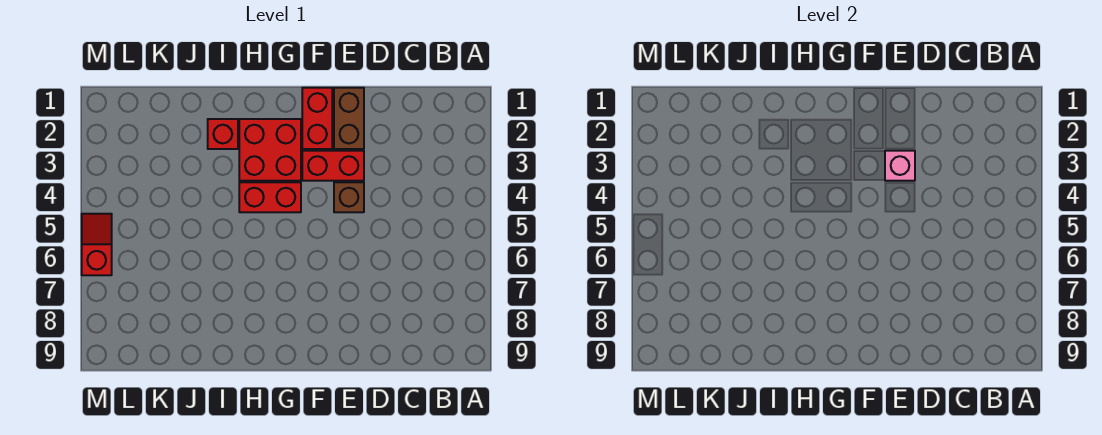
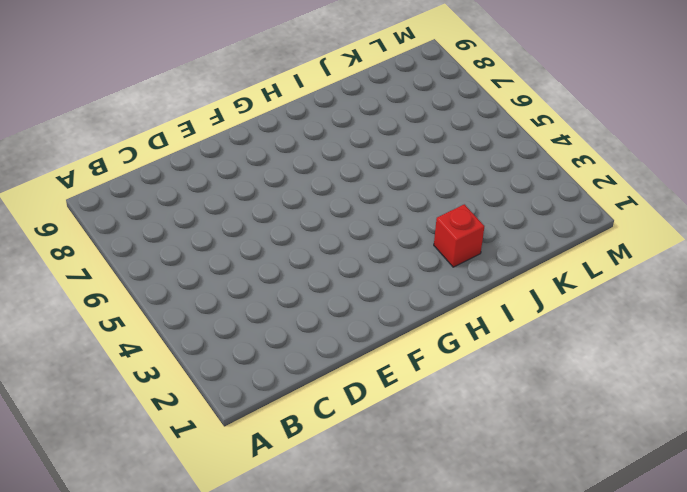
none -> brown 1x2 brick [334,88,364,149]
none -> red 1x2 brick [302,151,364,181]

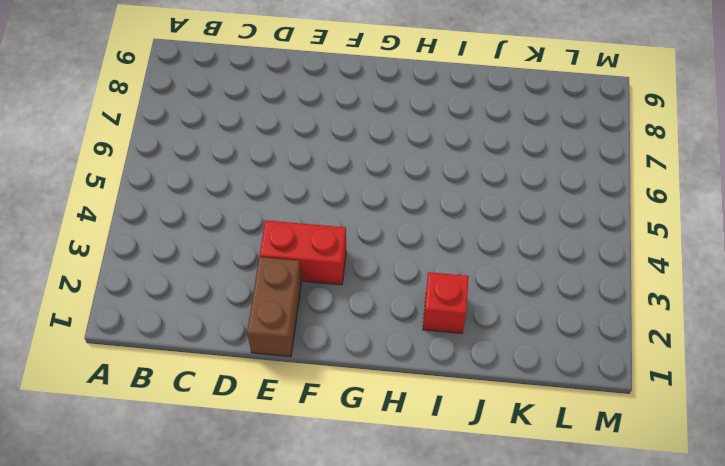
none -> brown 1x1 brick [334,182,364,212]
none -> red 1x2 brick [302,88,332,149]

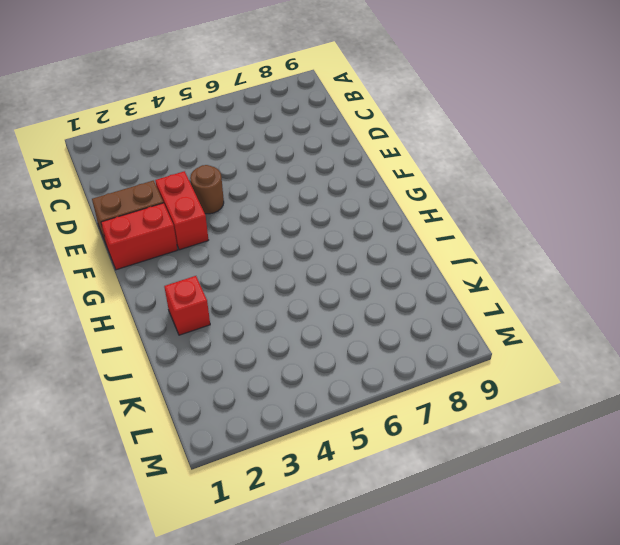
brown 1x1 round brick [190,165,224,214] -> brown 1x1 brick [334,182,364,212]
none -> red 2x2 brick [239,119,301,181]
none -> red 1x2 brick [239,182,301,212]

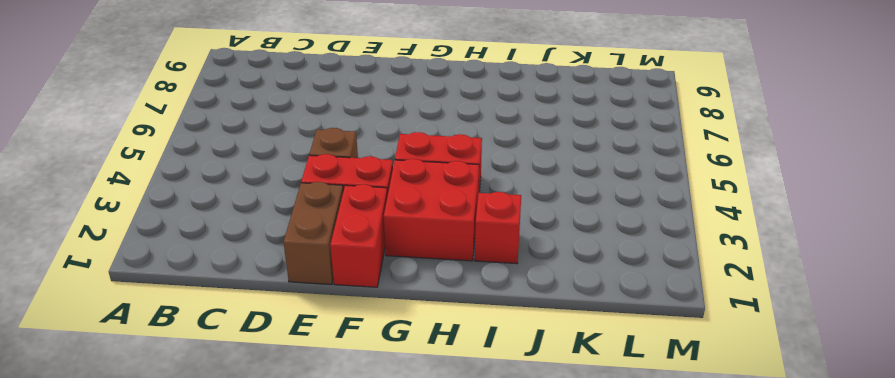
none -> red 1x2 slope [82,214,112,275]
none -> pink 1x1 brick [885,151,915,181]

